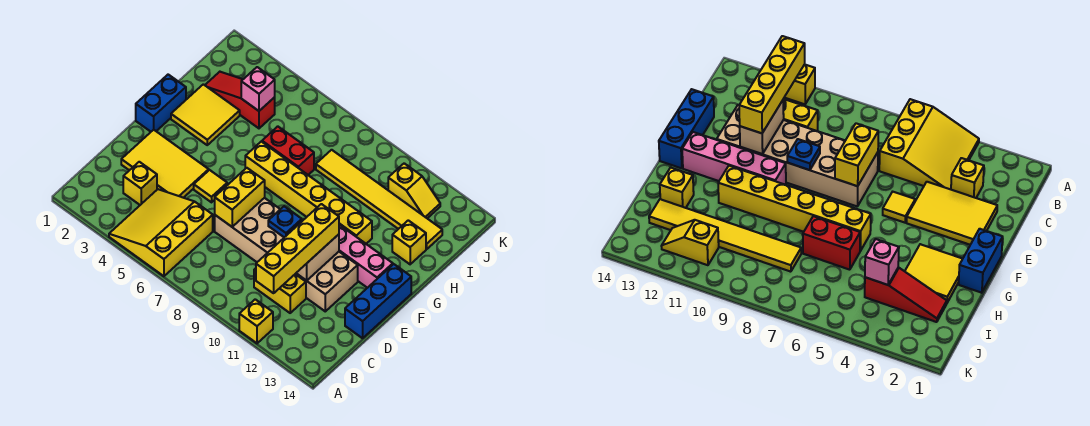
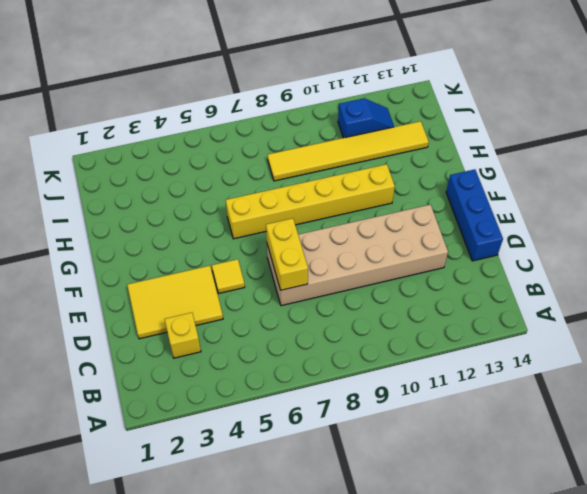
blue 1x2 slope [338,98,394,138] -> yellow 1x2 slope [388,163,440,218]
none -> yellow 3x3 slope [109,189,213,276]
none -> yellow 1x1 brick [239,299,273,343]
none -> yellow 1x2 brick [254,268,306,313]

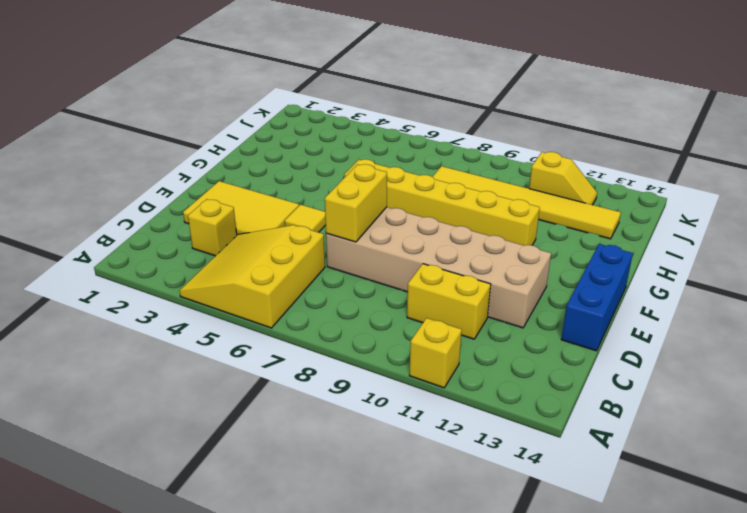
none -> blue 1x2 brick [136,75,186,132]
none -> pink 1x4 brick [339,225,393,288]
none -> yellow 2x2 tile [171,84,240,145]

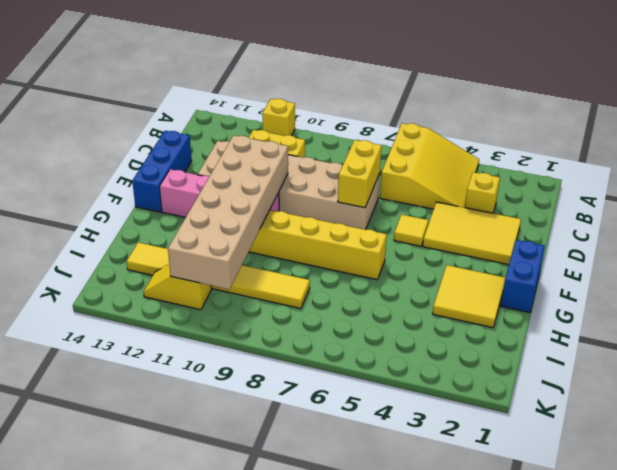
tan 2x6 brick [168,135,288,289] -> tan 1x2 brick [296,234,339,281]
none -> red 1x2 brick [262,126,314,175]
none -> yellow 1x1 brick [392,220,426,264]
none -> red 1x3 slope [205,72,275,128]

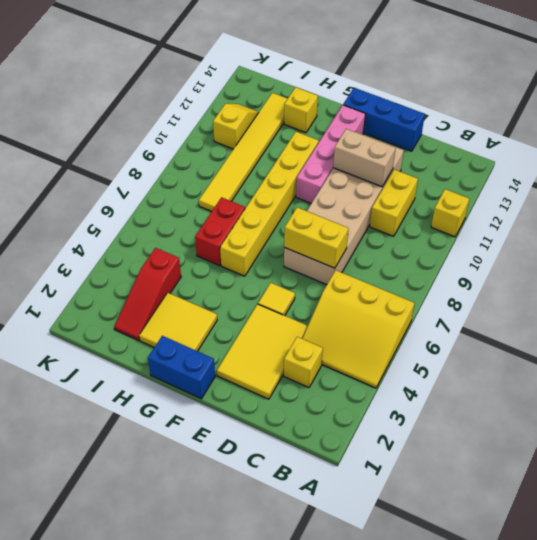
none -> blue 1x1 plate [268,206,302,237]
none -> pink 1x1 brick [241,67,275,111]
none -> yellow 1x4 brick [256,204,339,293]

